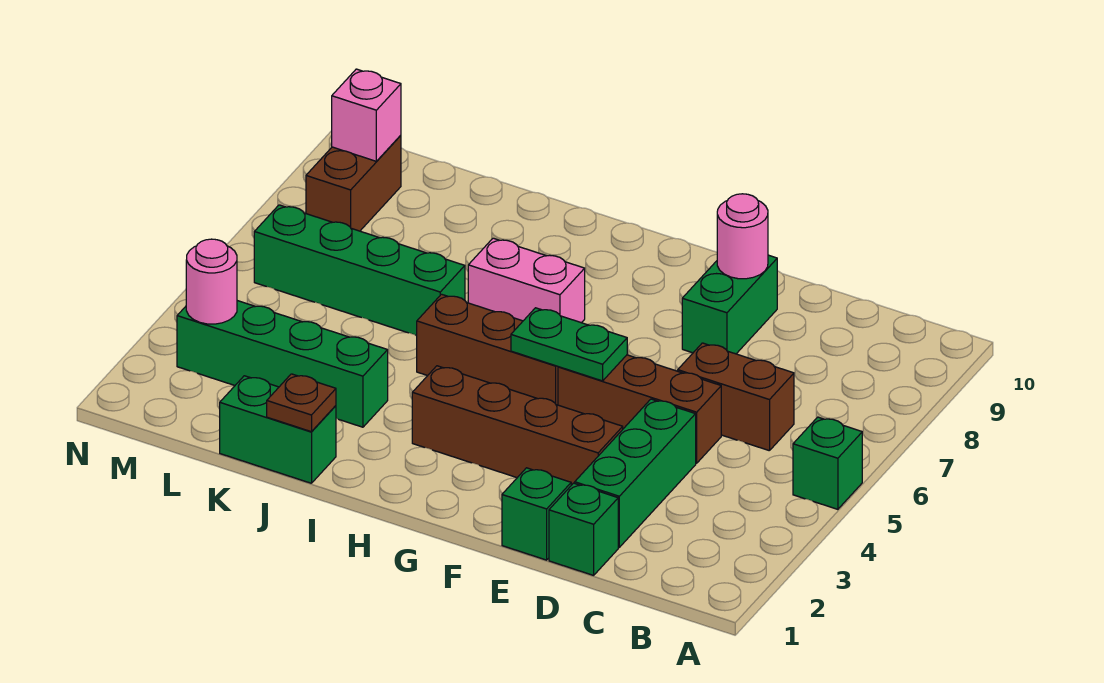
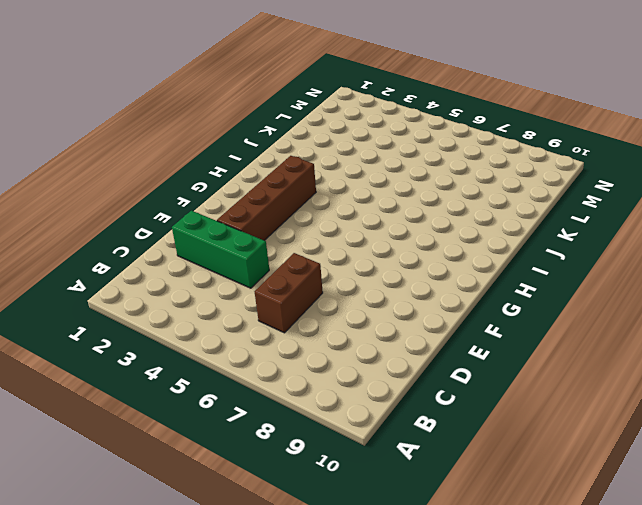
none -> green 1x1 brick [793,417,862,509]
none -> green 1x1 brick [549,483,618,575]
none -> brown 1x3 brick [558,355,721,463]

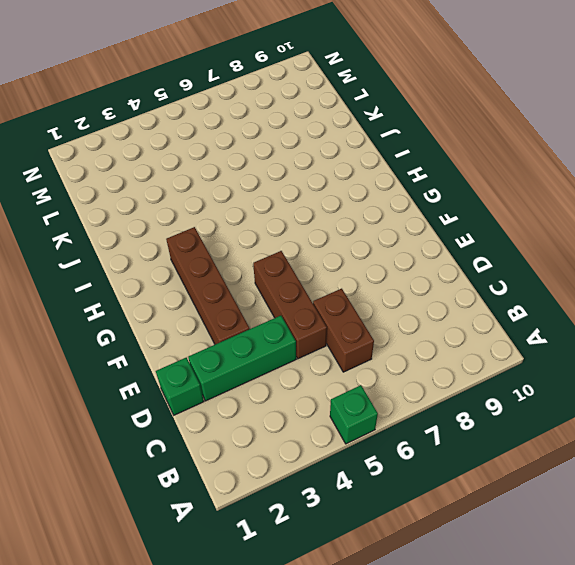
none -> green 1x1 brick [502,468,571,560]
none -> green 1x2 brick [682,255,777,354]
none -> brown 1x3 brick [417,294,558,405]

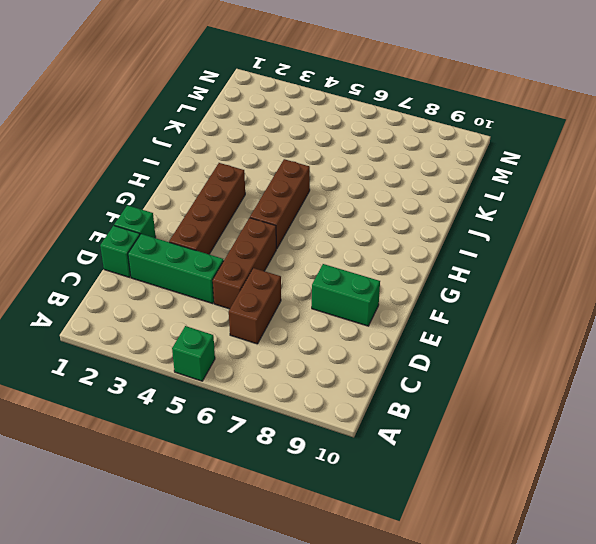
none -> pink 1x2 brick [468,238,585,323]
none -> green 1x2 brick [220,376,336,483]
none -> green 1x4 brick [177,301,388,427]

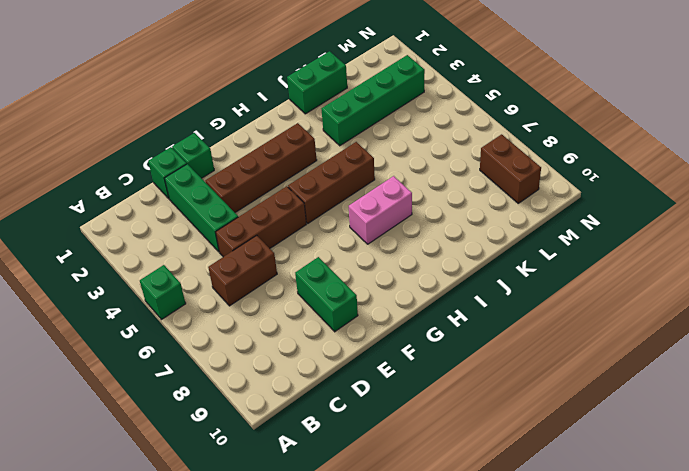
none -> green 1x4 brick [254,205,465,336]
none -> pink 1x1 round brick [717,194,768,279]
none -> green 1x2 plate [511,308,627,381]

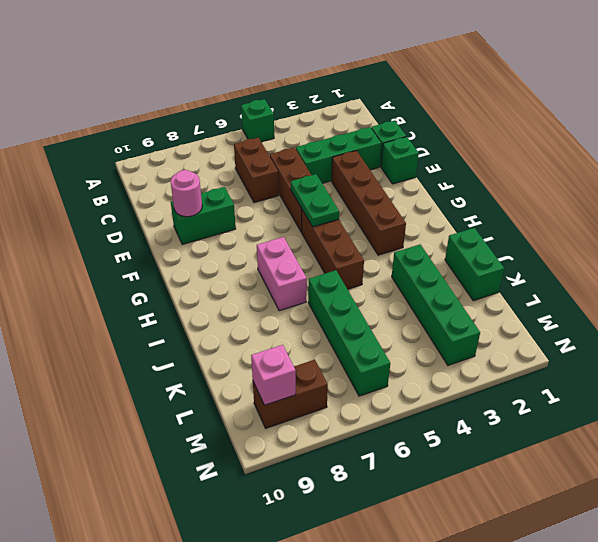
none -> brown 1x1 plate [267,374,336,432]
none -> pink 1x1 round brick [186,239,237,324]

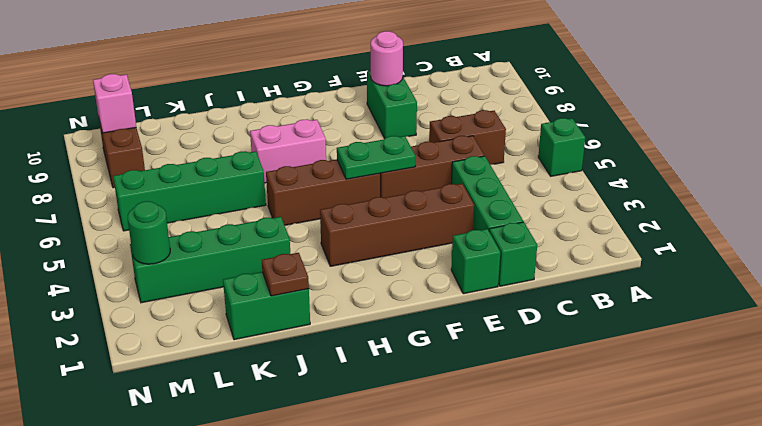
green 1x1 round brick [128,201,170,264] -> pink 1x1 round brick [186,239,237,324]

